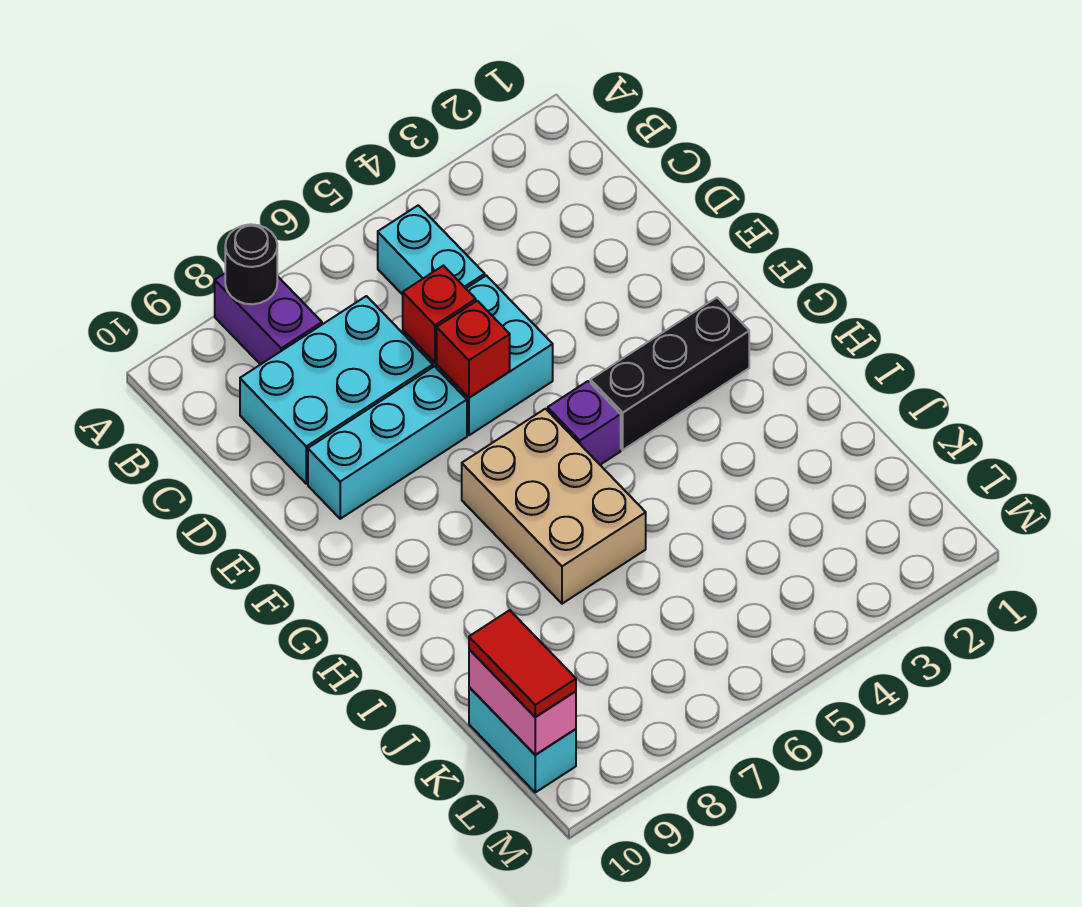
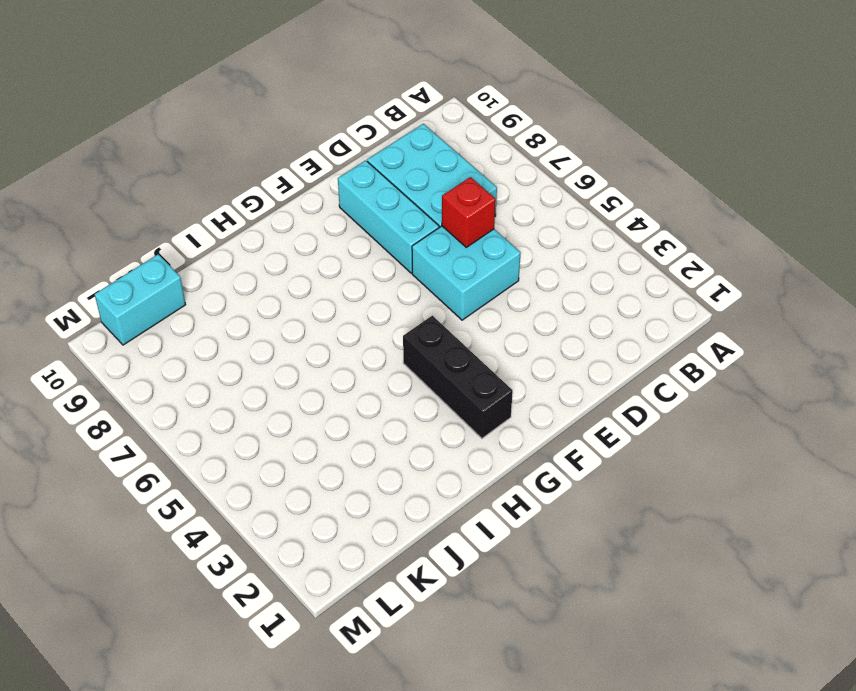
none -> purple 1x2 brick [215,274,322,365]
none -> cyan 1x2 brick [378,205,485,295]
none -> purple 1x1 brick [548,381,621,465]

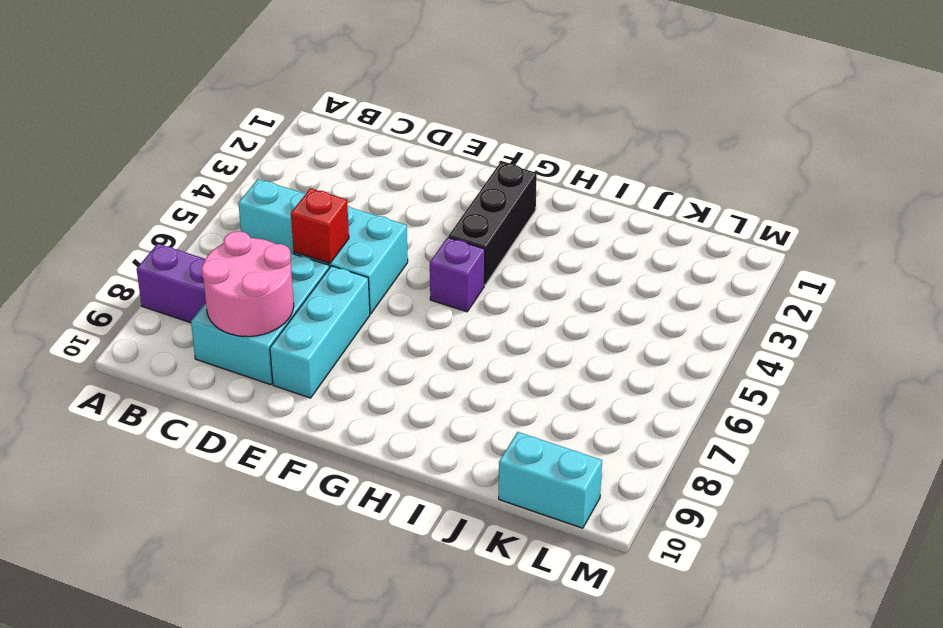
pink 2x2 round brick [202,231,294,337] -> none
none -> tan 2x3 brick [462,409,646,604]
none -> black 1x1 round brick [225,224,277,304]
none -> red 1x1 brick [437,301,510,397]

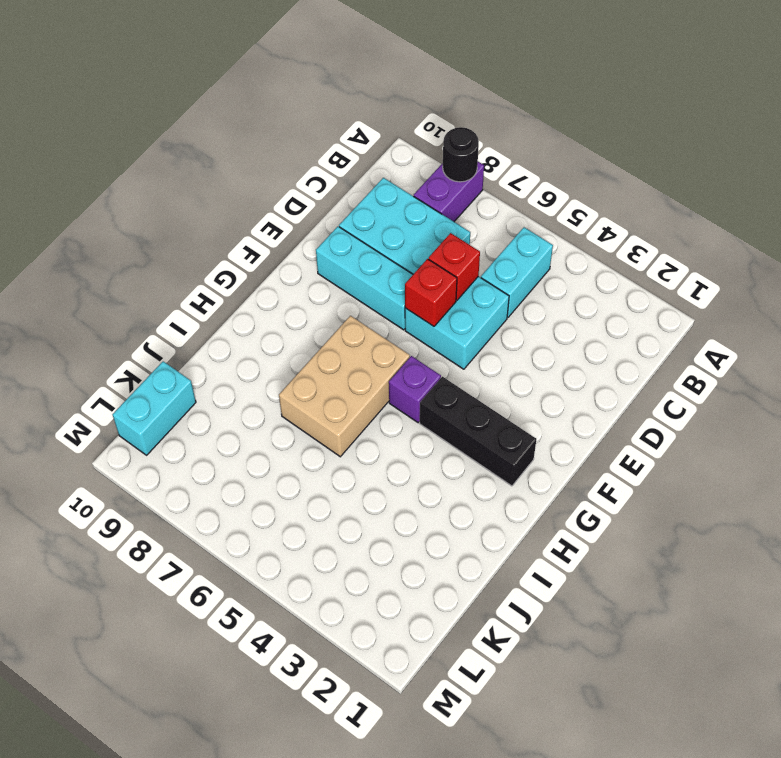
none -> pink 1x2 brick [469,649,576,755]
none -> red 1x2 tile [469,610,576,717]

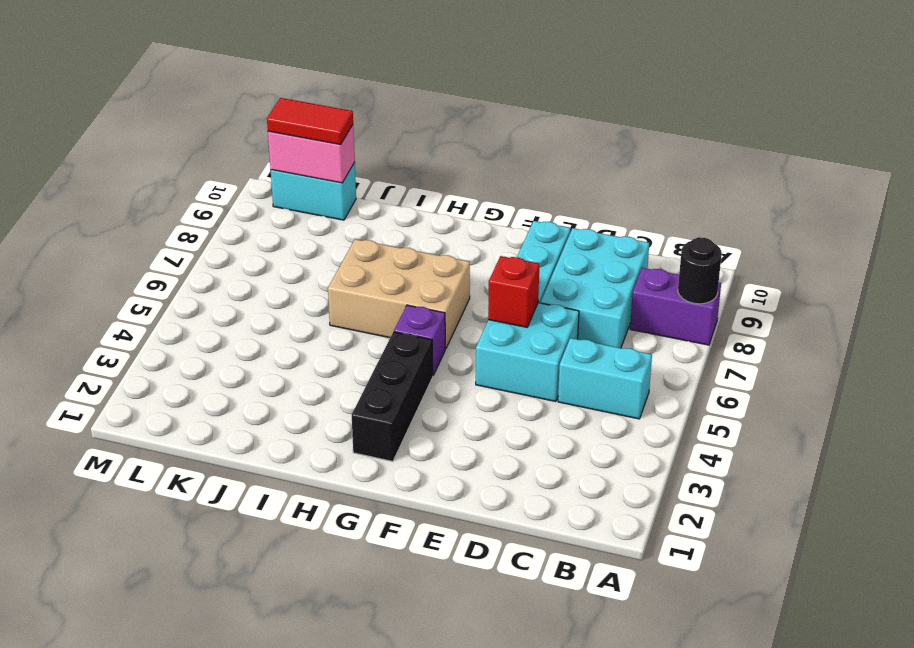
none -> red 1x1 brick [403,266,476,362]

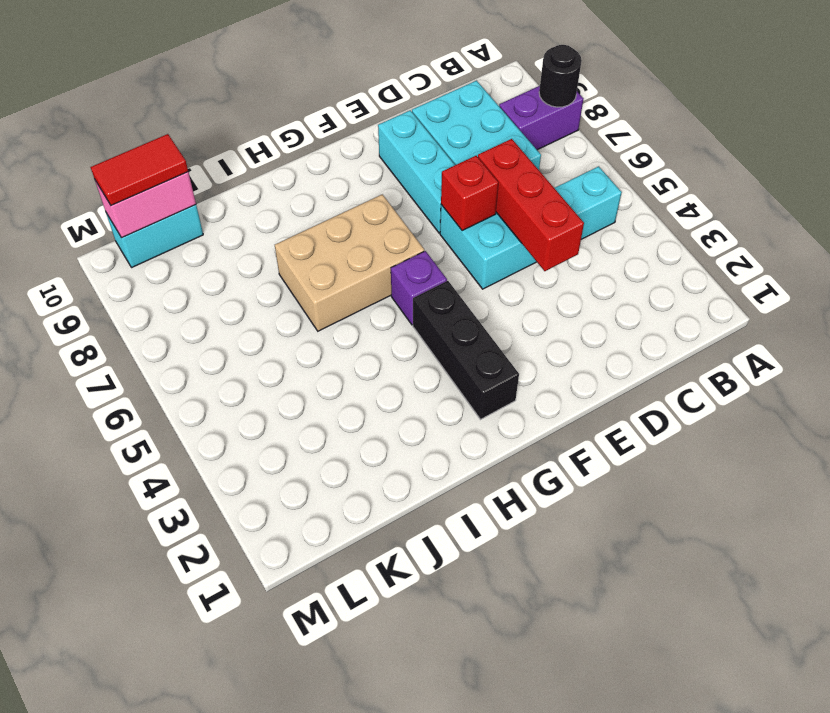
red 1x3 brick [478,139,584,271] -> red 1x1 brick [403,266,476,362]

